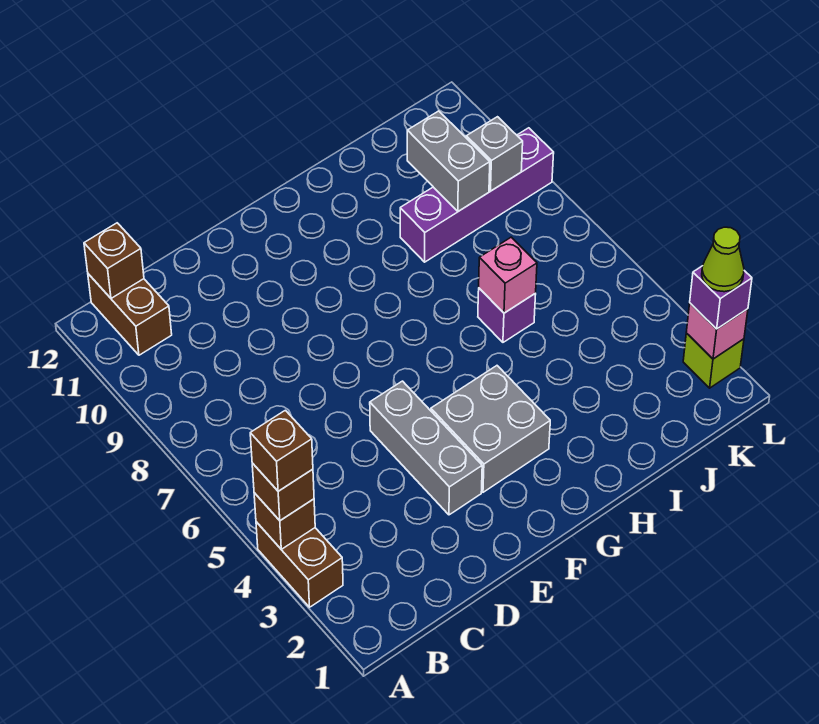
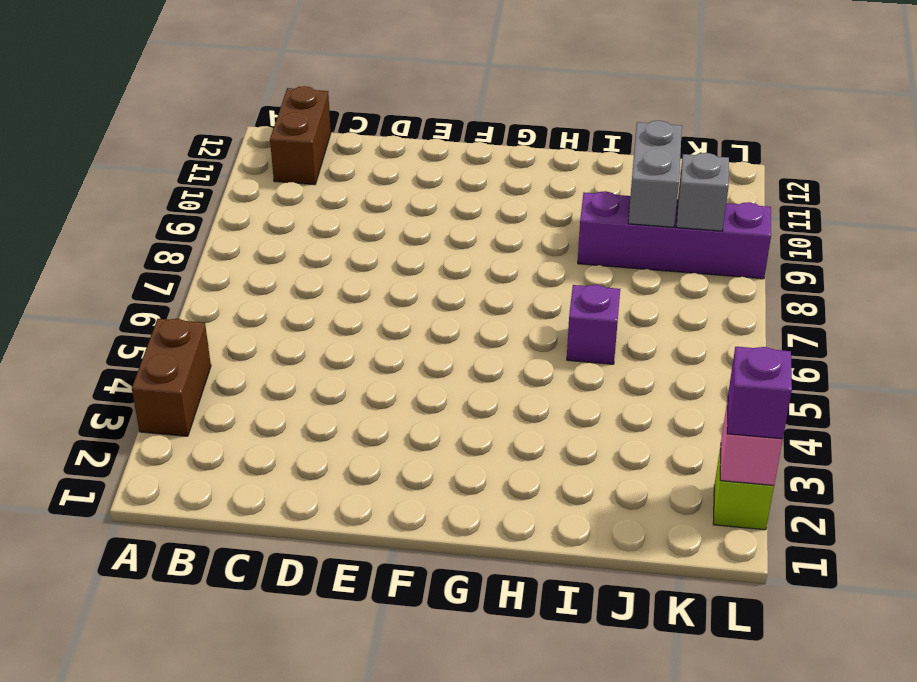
none -> grey 1x3 brick [370,381,482,515]
none -> grey 2x2 brick [431,366,550,492]
none -> brown 1x1 brick [254,493,315,549]

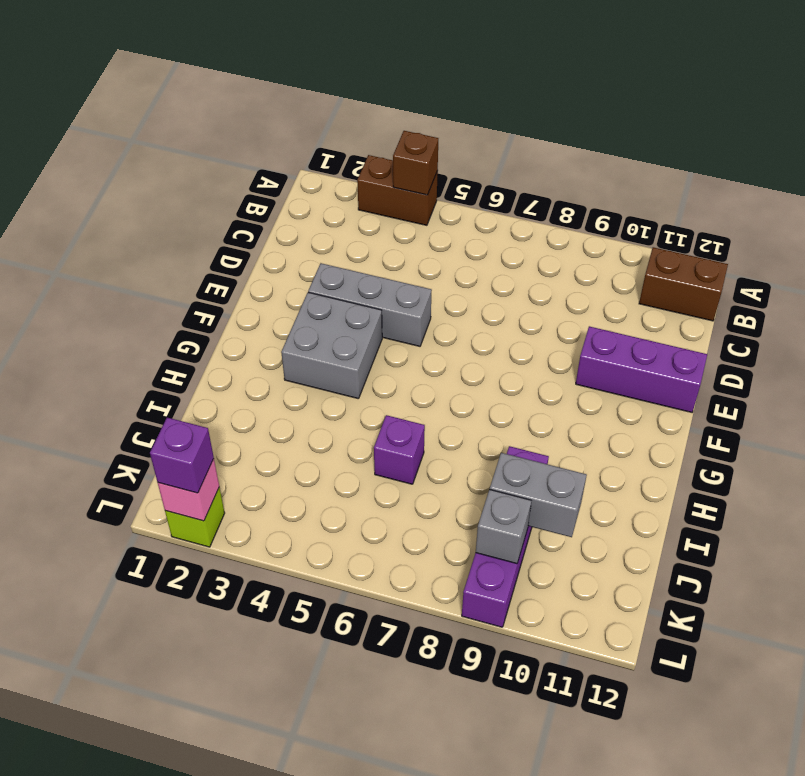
purple 1x3 brick [576,326,707,412] -> none
none -> brown 1x1 brick [84,223,144,298]
none -> pink 1x1 brick [479,237,537,313]
none -> brown 1x1 brick [252,463,314,521]

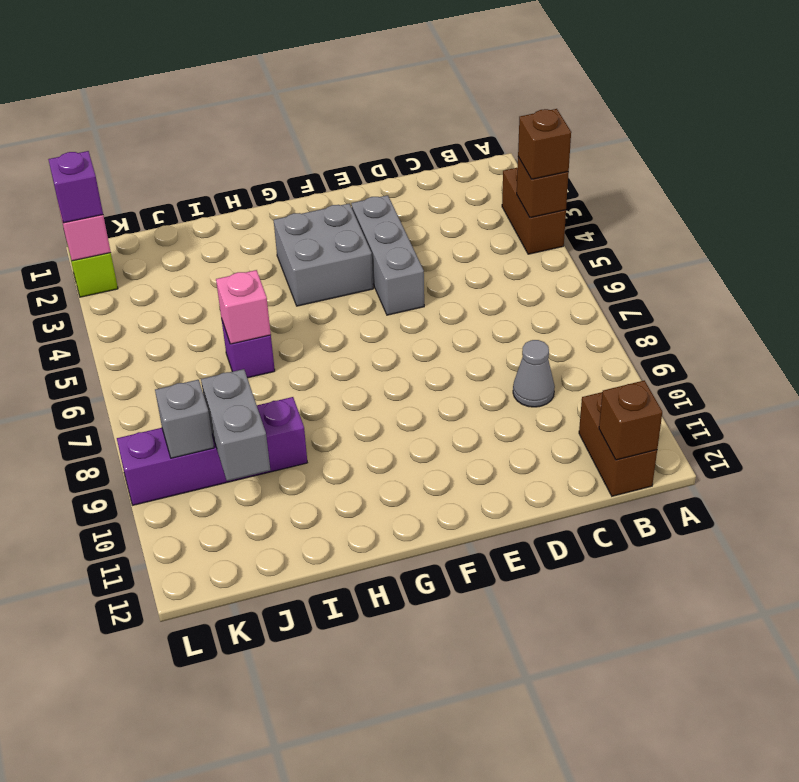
grey 1x1 cone [513,340,555,407] -> none
none -> brown 1x1 brick [250,410,313,491]
none -> lime 1x1 cone [702,227,744,292]

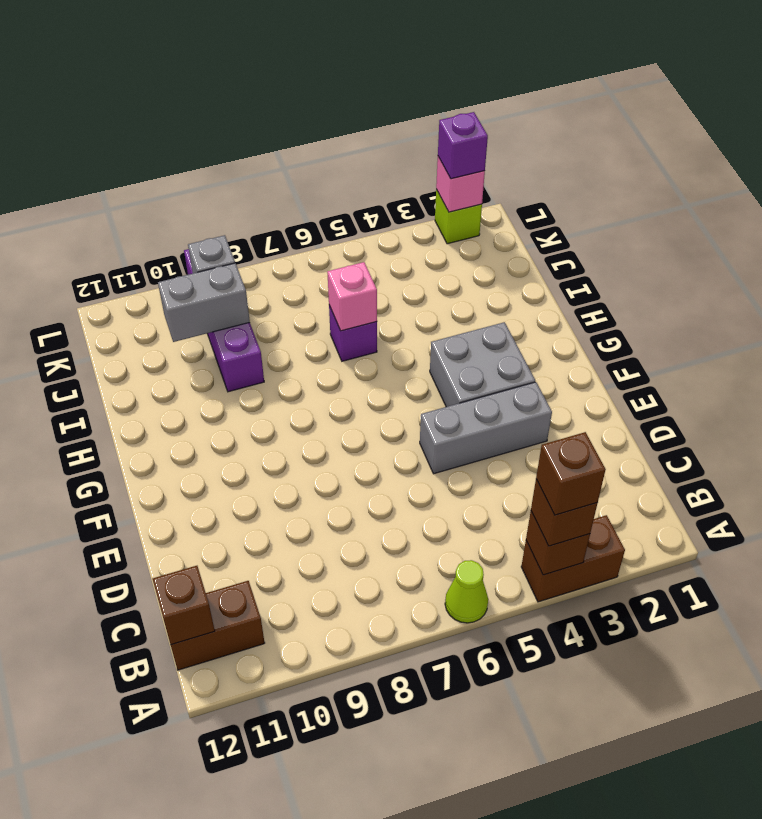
lime 1x1 cone [445,560,488,623] -> lime 1x1 cone moved to [702,227,744,292]

